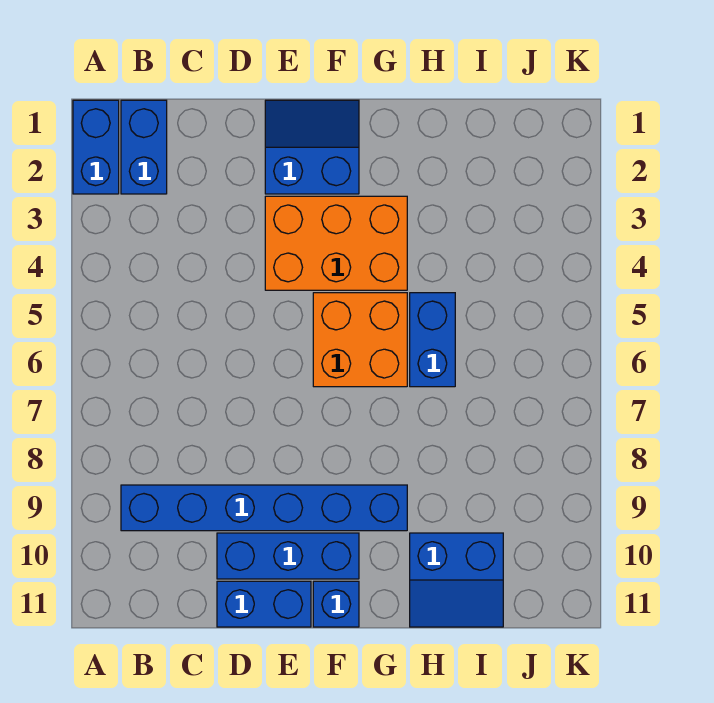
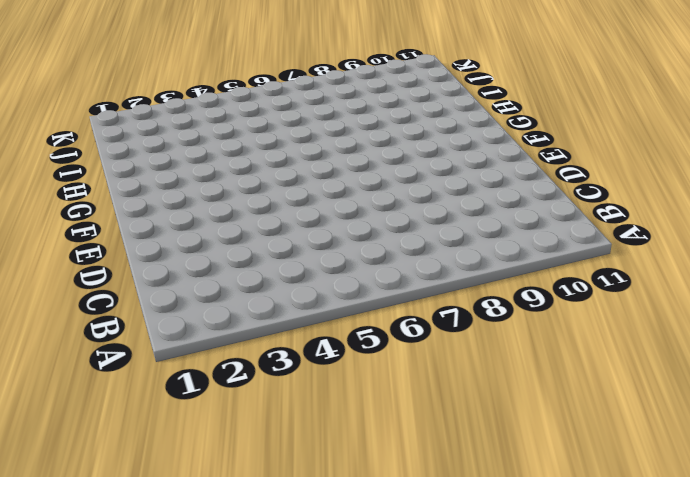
none -> blue 1x2 brick [73,100,119,194]
none -> blue 1x2 brick [121,100,167,194]

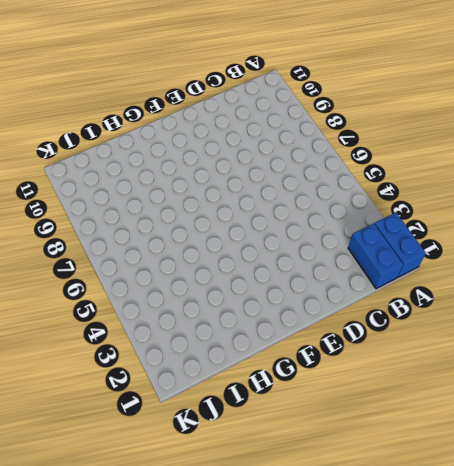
none -> blue 1x6 brick [121,485,407,531]
none -> blue 1x3 brick [217,533,359,579]

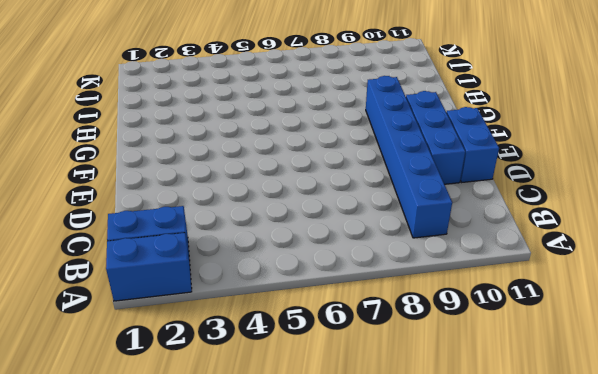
none -> blue 2x2 slope [265,100,359,194]
none -> orange 2x3 brick [265,196,407,290]

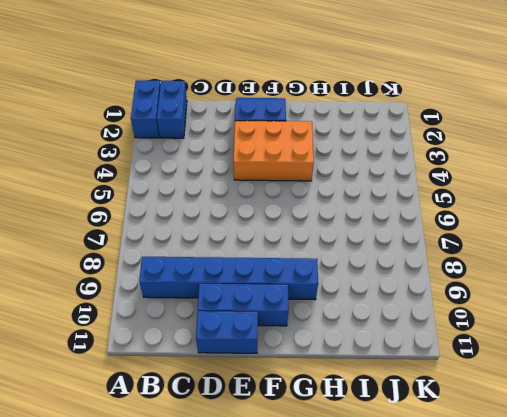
none -> orange 2x2 brick [313,293,407,387]
none -> blue 1x1 brick [313,581,359,627]

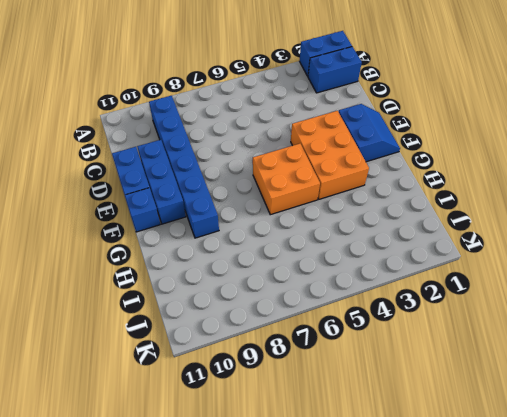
none -> blue 1x2 brick [410,293,455,387]
none -> blue 2x2 slope [410,533,503,627]

